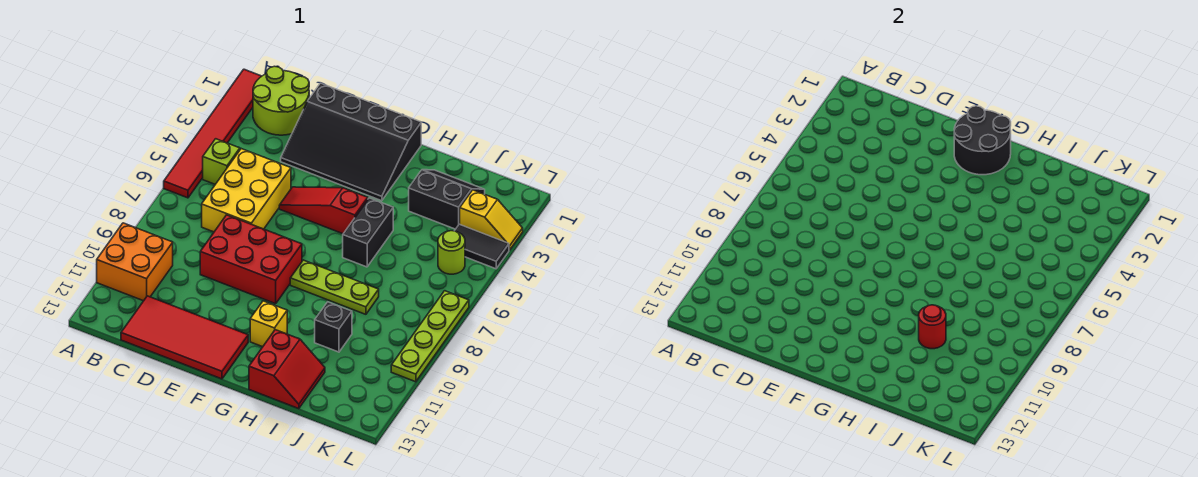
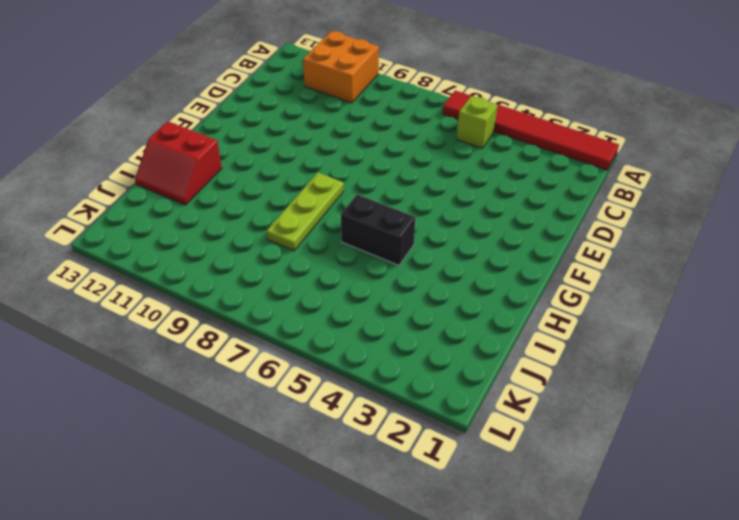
none -> lime 2x2 round brick [253,66,309,135]
none -> yellow 2x3 brick [202,149,291,232]
none -> red 2x4 tile [121,296,248,379]

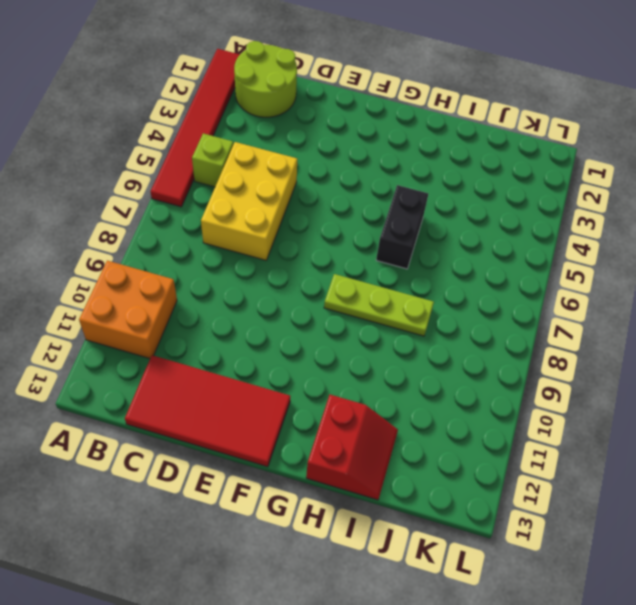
none -> black 3x4 slope [281,83,421,201]
none -> red 2x3 brick [200,215,302,304]
none -> red 1x3 slope [279,187,368,234]

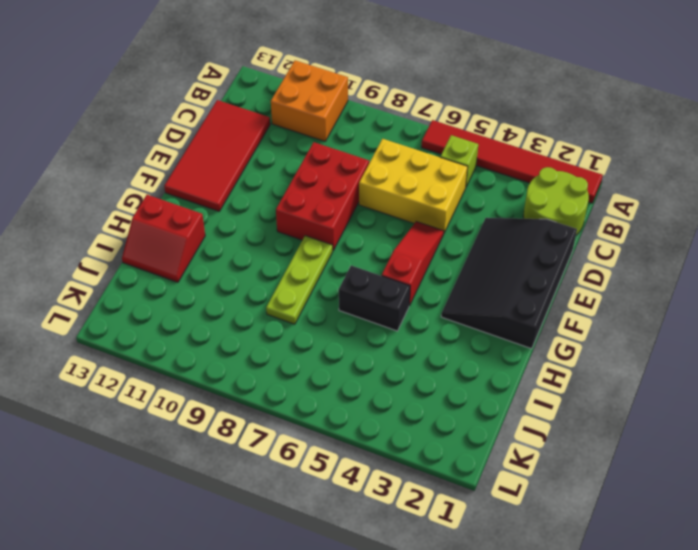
none -> yellow 1x1 brick [250,301,287,347]
none -> black 2x2 slope [409,170,485,229]
none -> black 1x1 brick [315,302,352,352]

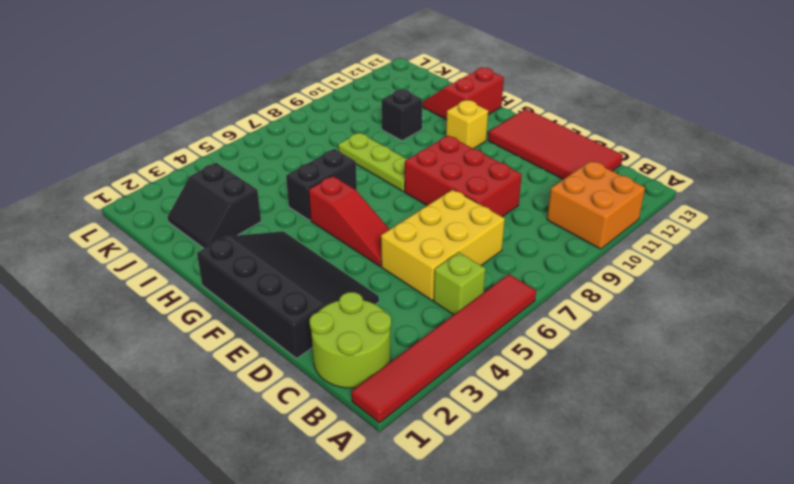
none -> yellow 1x2 slope [460,190,523,250]
none -> black 1x2 tile [455,224,509,269]
none -> lime 1x1 round brick [438,231,465,274]

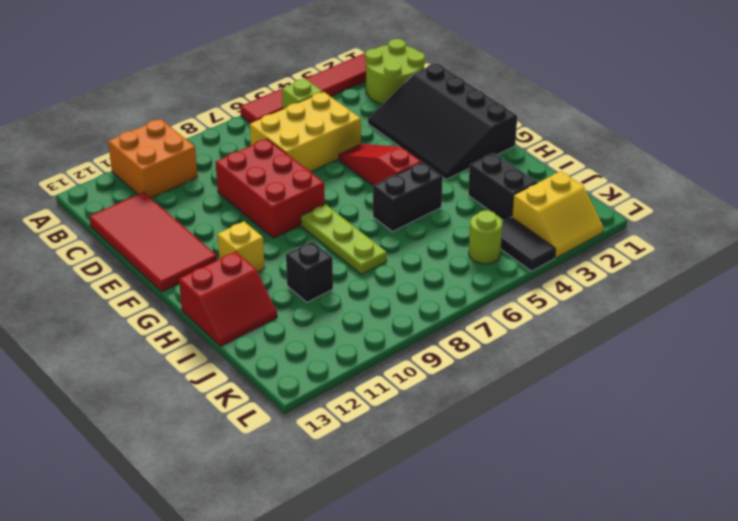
yellow 2x2 slope [512,171,604,258] -> yellow 1x2 slope [460,190,523,250]
none -> lime 1x4 plate [391,291,469,382]
none -> black 2x2 round brick [954,106,1011,175]
none -> red 1x1 round brick [919,305,946,349]

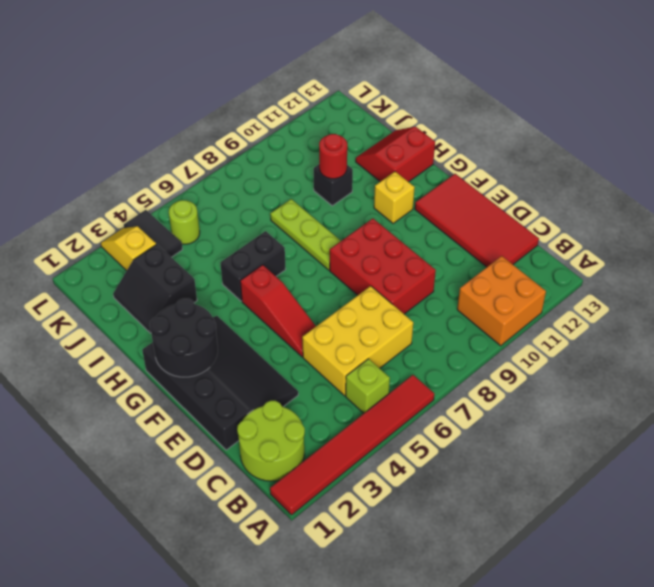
none -> lime 1x4 plate [391,291,469,382]

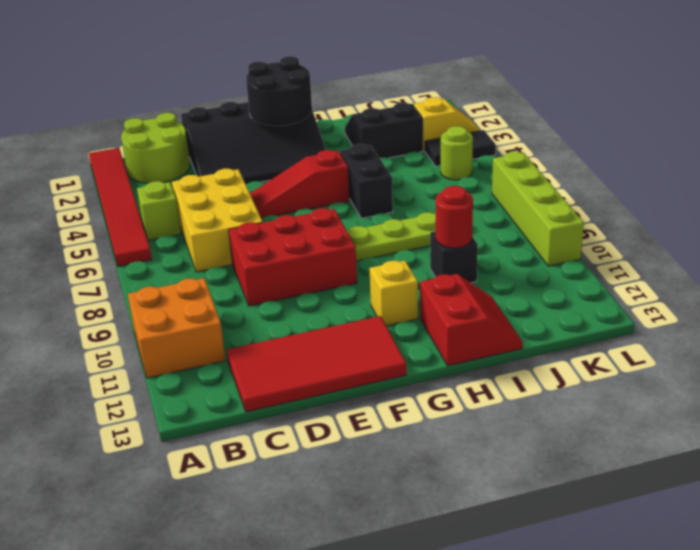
lime 1x4 brick [492,152,584,266] -> lime 1x4 plate [391,291,469,382]

